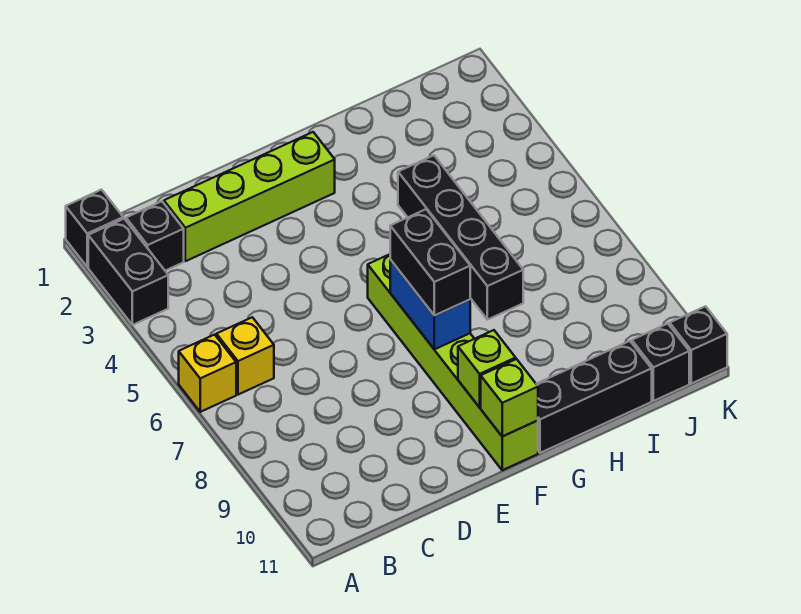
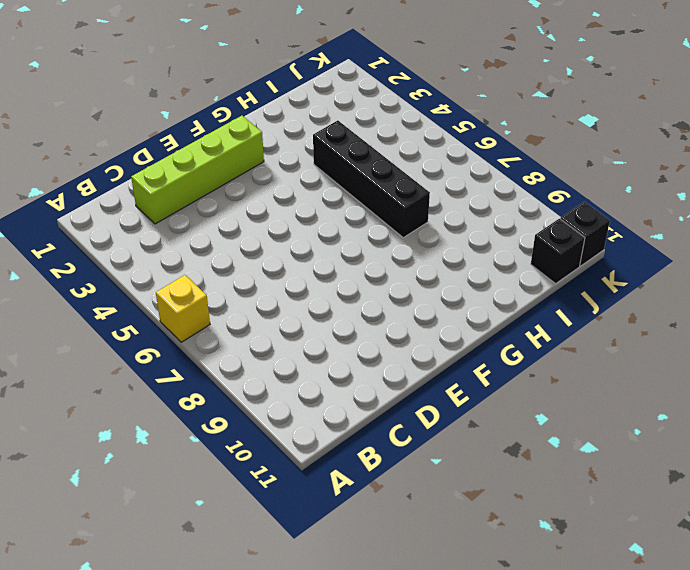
none -> black 1x1 brick [66,190,123,267]
none -> black 1x2 brick [88,219,168,325]
none -> black 1x1 brick [126,201,184,271]

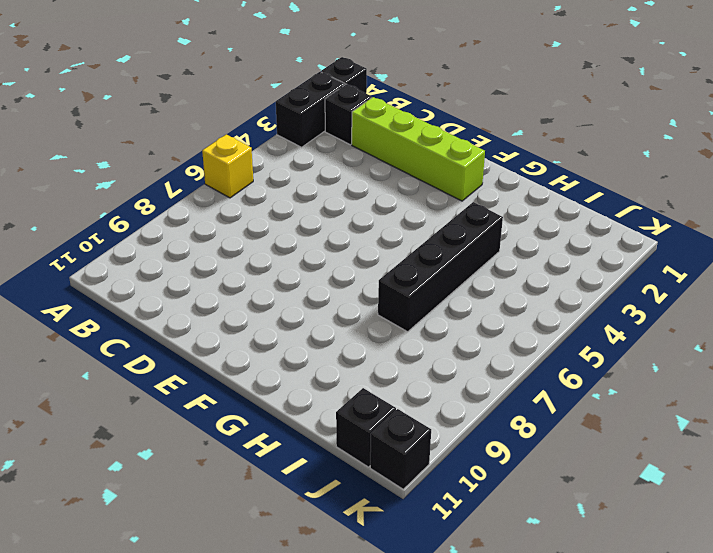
none -> yellow 1x1 brick [216,317,274,395]
none -> lime 1x6 brick [368,254,538,470]
none -> black 1x3 brick [537,341,652,453]

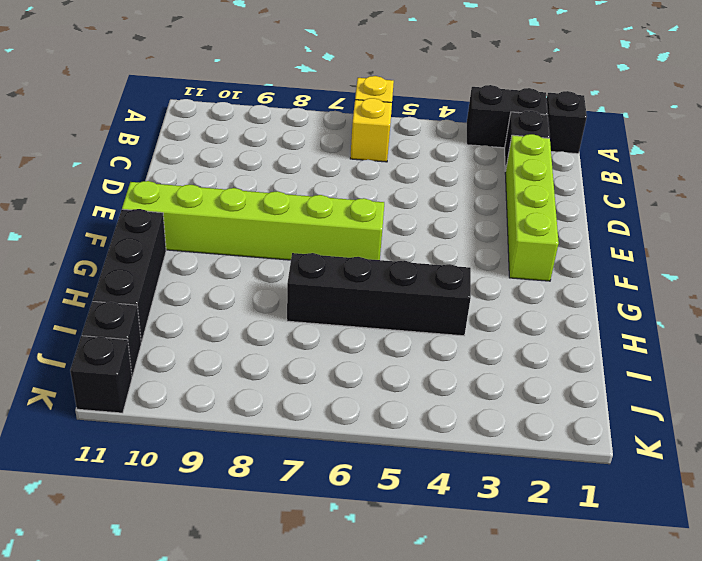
none -> blue 1x2 brick [390,260,470,349]
none -> lime 1x1 brick [458,330,516,407]
none -> lime 1x1 brick [481,359,538,436]

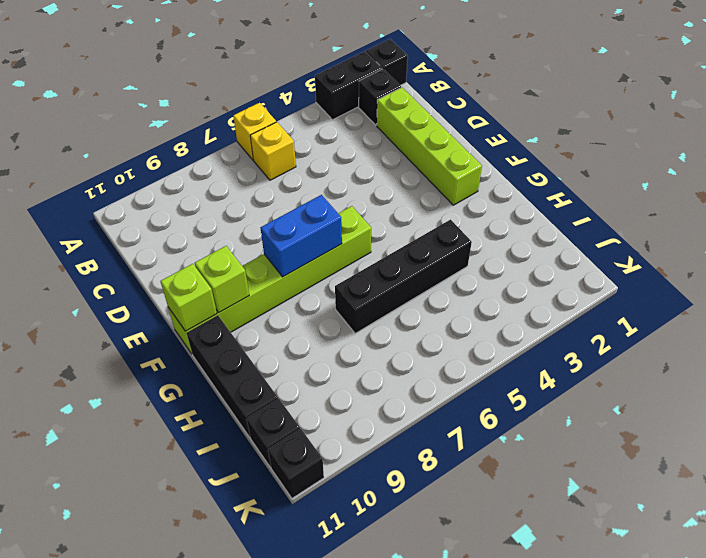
none -> black 1x2 brick [390,209,470,316]

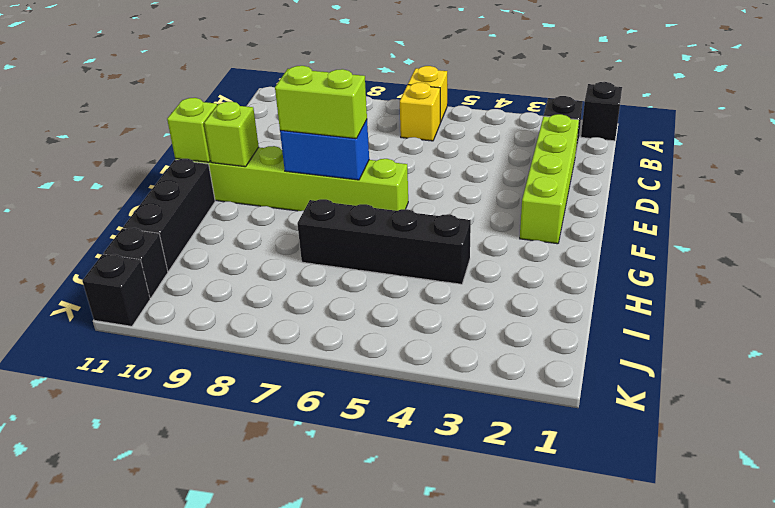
lime 1x2 brick [275,66,367,139] -> black 1x2 brick [390,209,470,316]
none -> black 1x2 brick [88,219,168,325]

